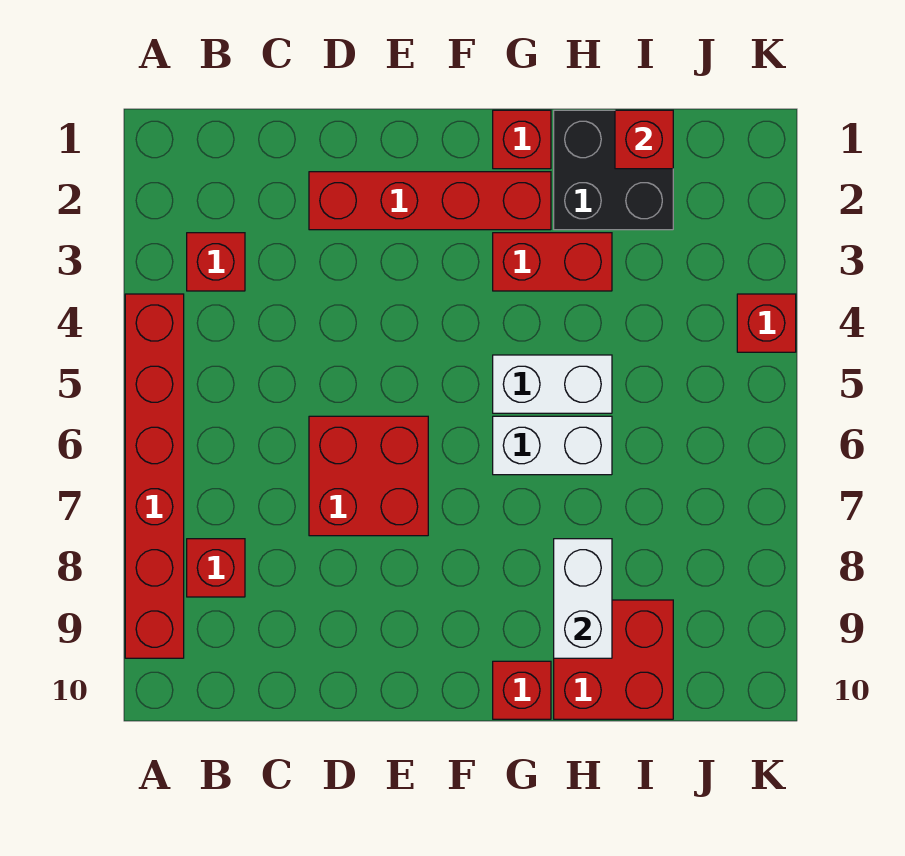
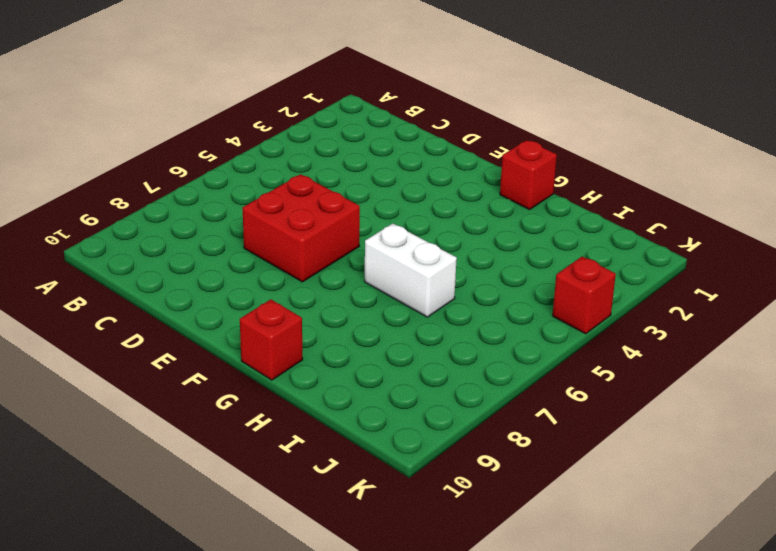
none -> red 1x6 brick [125,294,184,658]
none -> red 1x1 brick [187,233,245,291]
none -> red 1x1 brick [187,539,245,597]

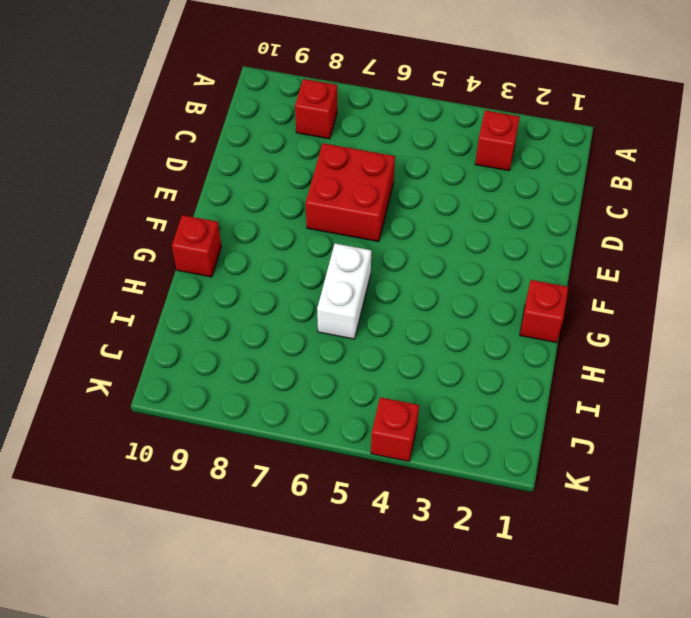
none -> red 1x6 brick [125,294,184,658]
none -> red 1x4 brick [309,172,551,230]
none -> red 1x2 brick [493,233,612,291]

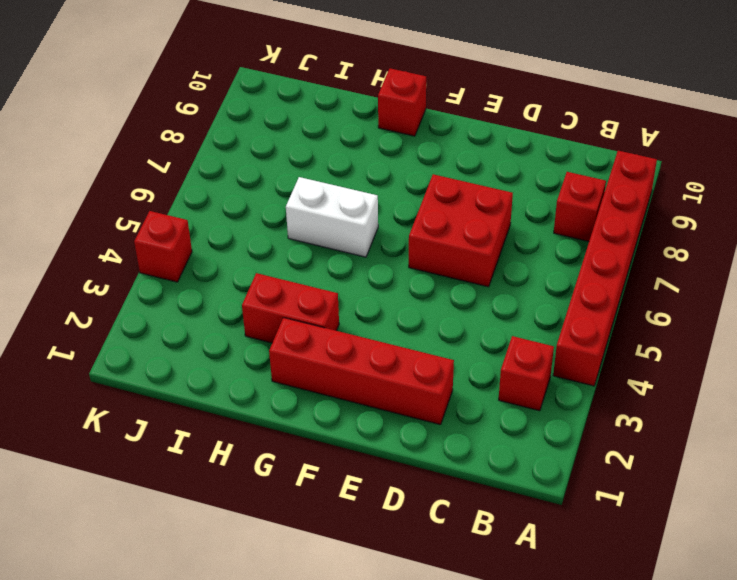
none -> red 1x1 brick [493,110,551,169]
none -> white 1x2 brick [493,355,612,413]
none -> black 2x2 brick [554,110,673,230]

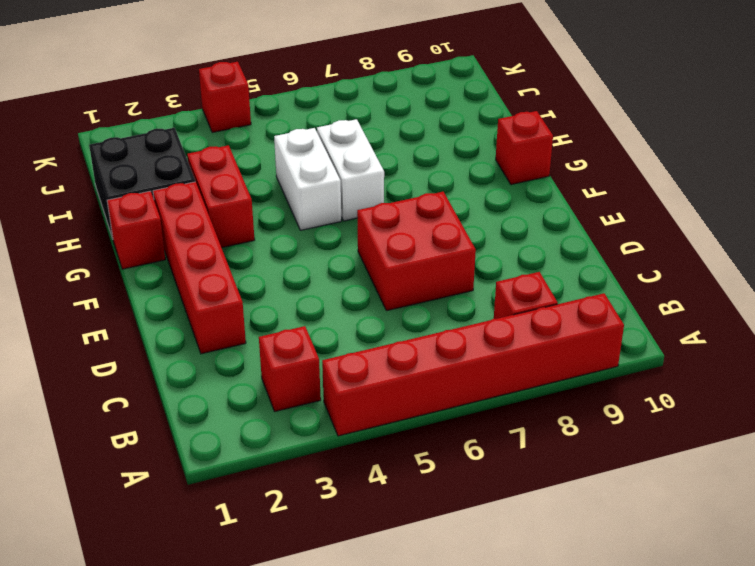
none -> red 2x2 brick [554,600,673,719]
none -> white 1x2 brick [554,539,612,658]
none -> red 1x1 brick [615,110,673,169]

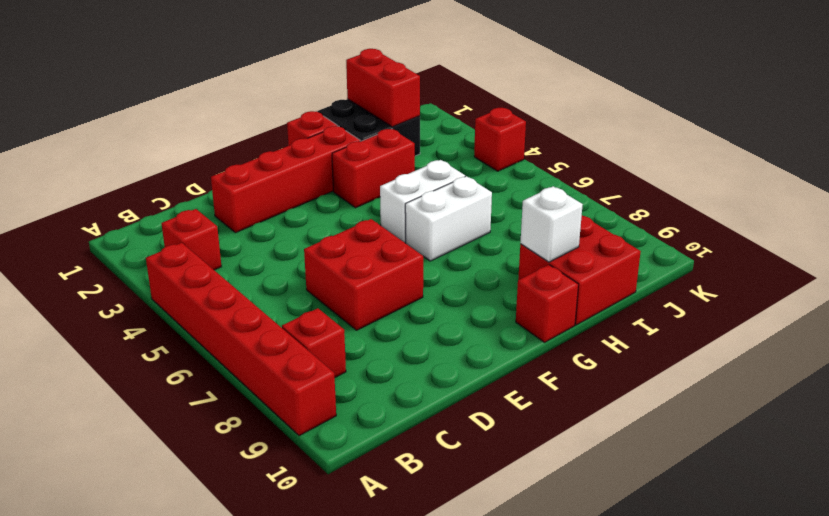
white 1x1 brick [520,186,583,262] -> white 1x2 brick [554,539,612,658]
red 1x2 brick [346,49,420,127] -> red 1x1 brick [615,110,673,169]

